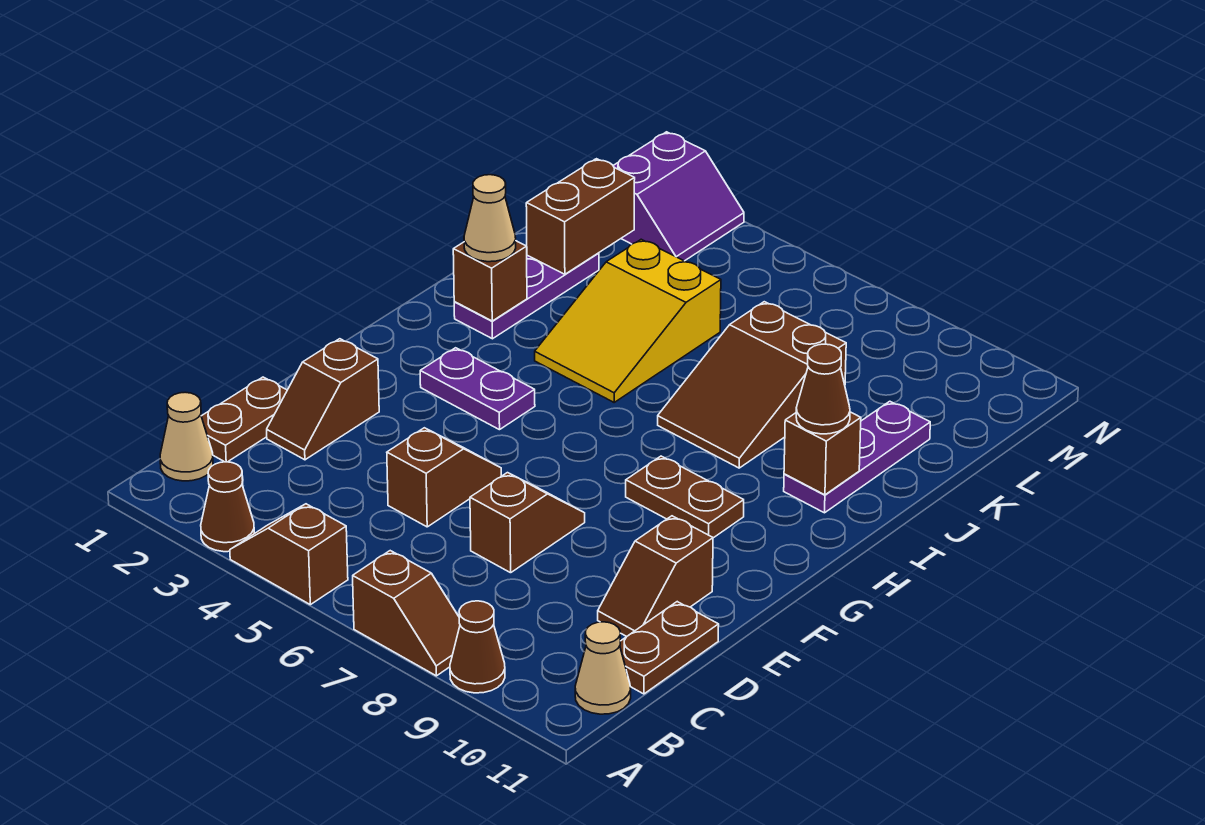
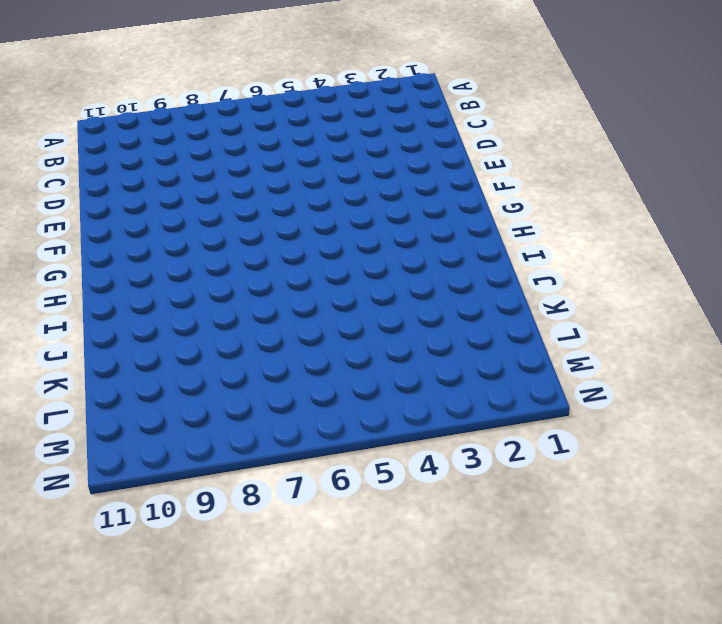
none -> brown 1x1 cone [201,462,254,552]
none -> brown 1x2 slope [230,504,348,605]
none -> brown 1x2 slope [353,551,460,676]

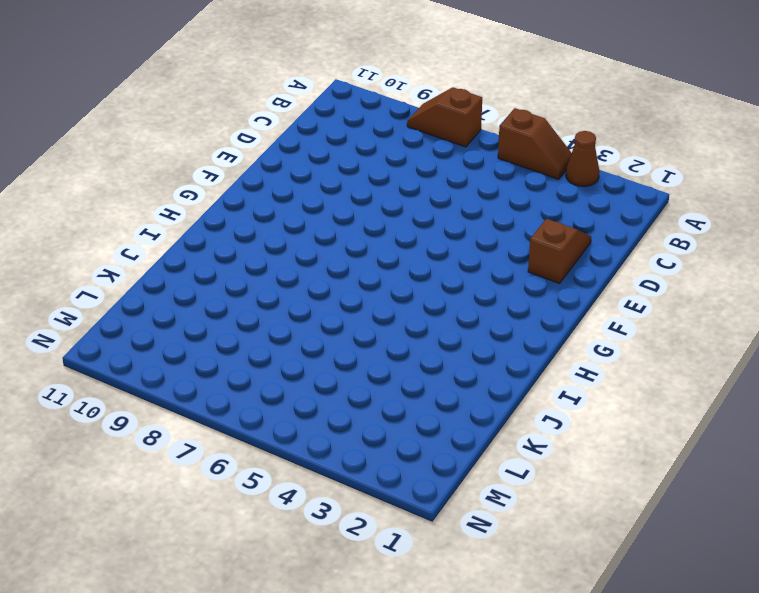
none -> brown 1x1 cone [450,601,505,693]
none -> tan 1x1 cone [160,392,213,481]
none -> tan 1x1 cone [575,622,631,714]

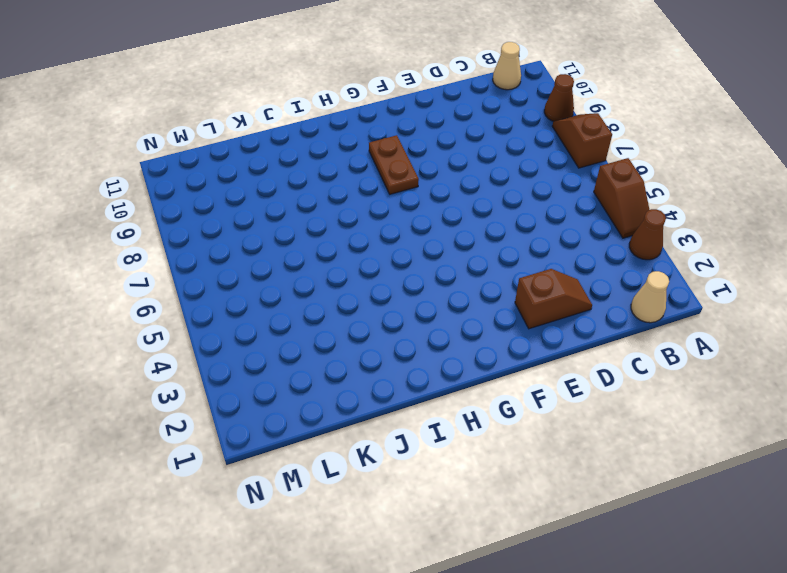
none -> brown 1x2 plate [201,377,287,462]
none -> brown 1x2 plate [620,602,719,694]
none -> brown 1x2 slope [387,428,501,527]

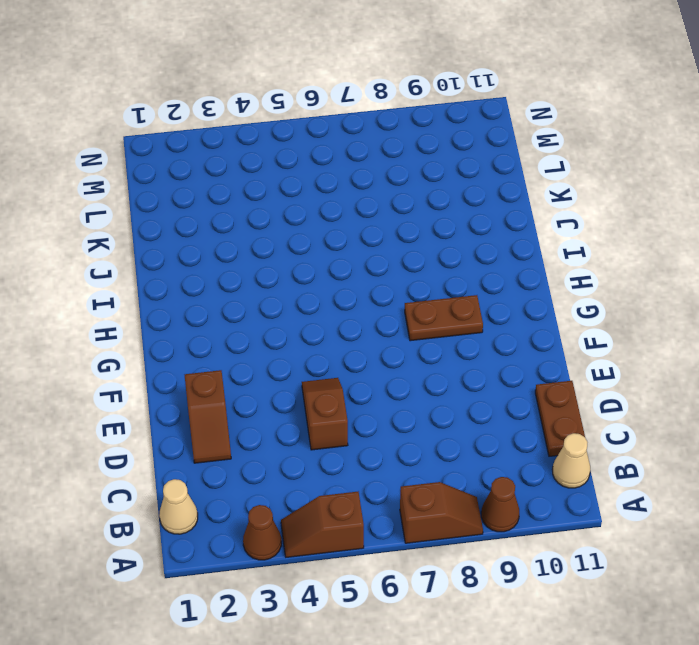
none -> brown 1x2 plate [201,377,287,462]
none -> brown 1x2 slope [470,473,585,573]
none -> brown 1x2 slope [598,516,713,637]

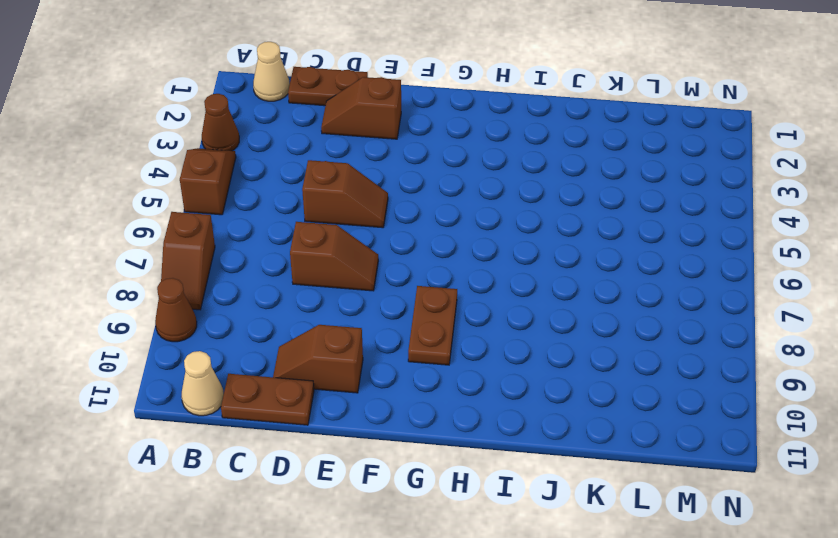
none -> purple 1x2 plate [420,348,535,430]
none -> purple 1x3 plate [454,253,599,339]
none -> yellow 2x3 slope [535,239,721,402]

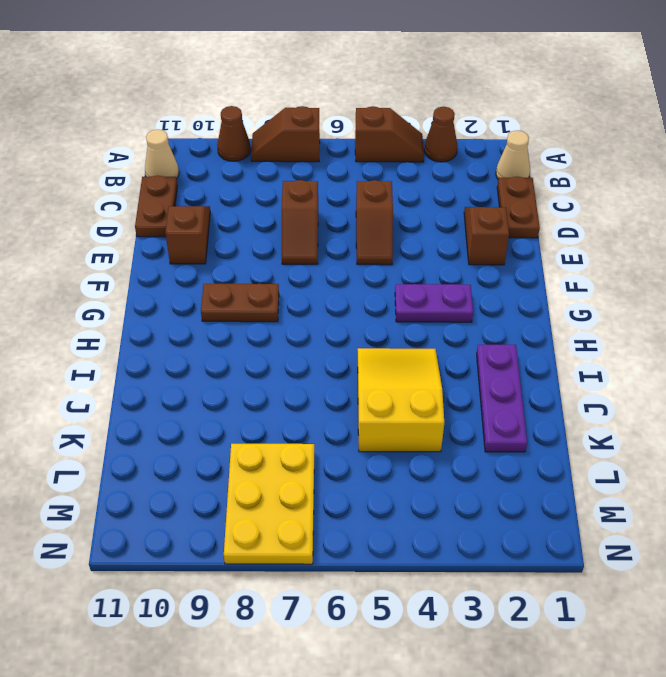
yellow 2x3 plate [224,444,314,564] -> none
none -> brown 2x3 slope [658,302,846,468]
none -> purple 1x3 plate [784,401,930,513]
none -> purple 2x2 slope [613,132,744,261]

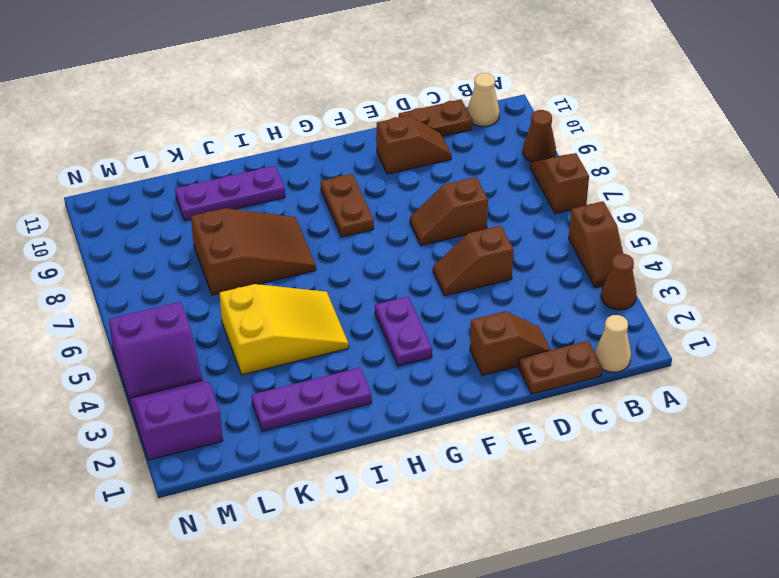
purple 2x2 slope [109,302,202,401] -> none
none -> brown 1x1 brick [453,241,527,321]
none -> brown 1x1 brick [784,412,861,495]
none -> brown 1x2 brick [526,159,635,274]

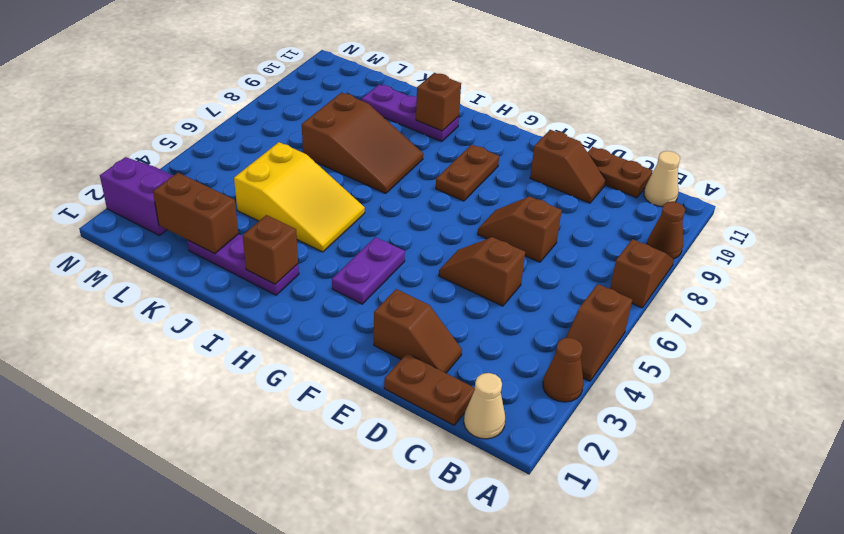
none -> tan 1x1 cone [464,175,516,262]
none -> brown 1x1 cone [796,344,850,434]

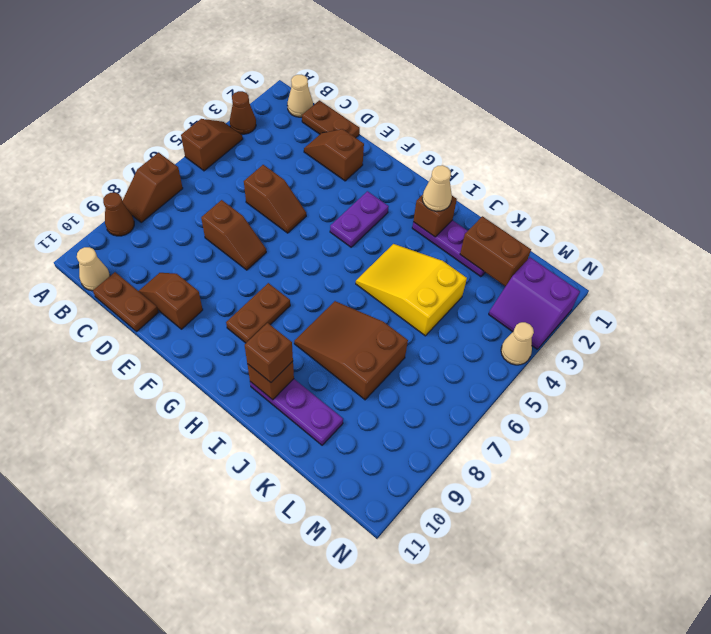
brown 1x1 brick [245,323,293,382] -> brown 1x1 cone [796,344,850,434]
tan 1x1 cone [501,322,534,365] -> none

